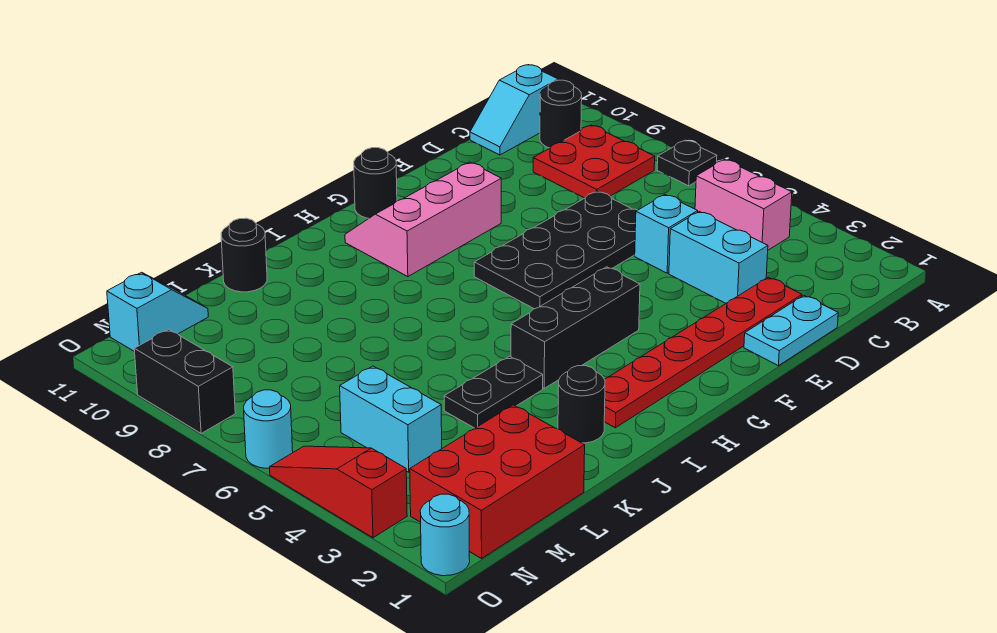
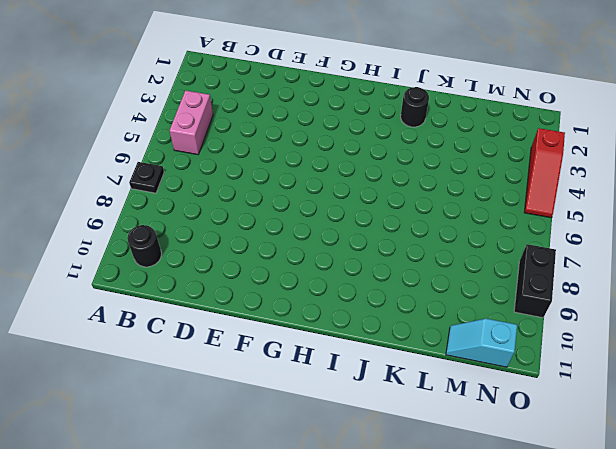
none -> red 2x2 plate [533,125,655,198]
none -> cyan 1x2 slope [470,65,558,155]
none -> cyan 1x2 plate [744,295,838,366]

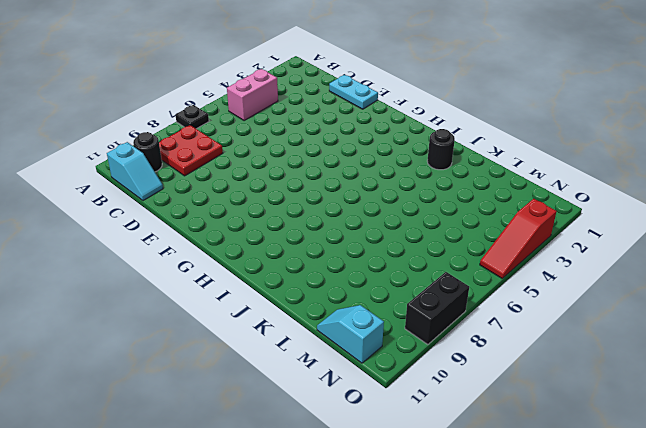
none -> red 1x6 plate [604,277,802,428]
none -> cyan 1x2 brick [669,211,768,303]
none -> cyan 1x1 brick [635,195,698,273]

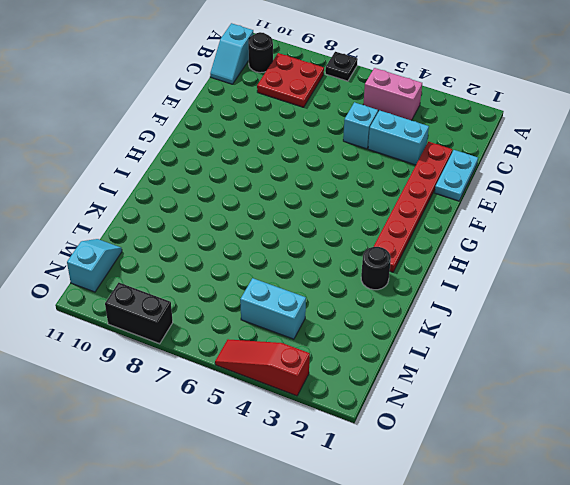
none -> black 2x4 plate [474,191,637,309]
none -> pink 2x3 slope [345,162,501,277]
none -> black 1x3 brick [511,267,640,388]

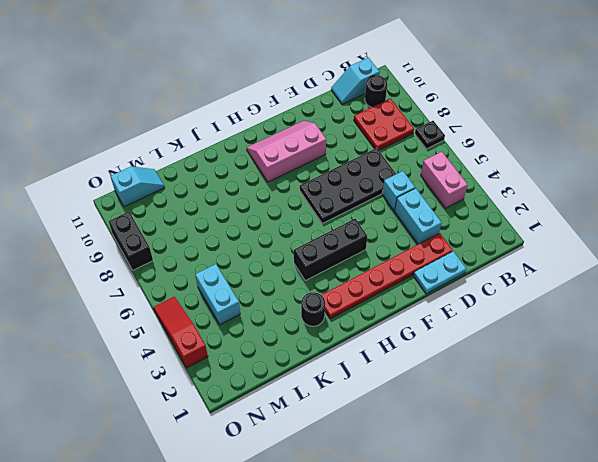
none -> black 1x1 round brick [354,148,397,219]
none -> black 1x2 plate [444,356,543,428]
none -> black 1x1 round brick [221,218,267,292]

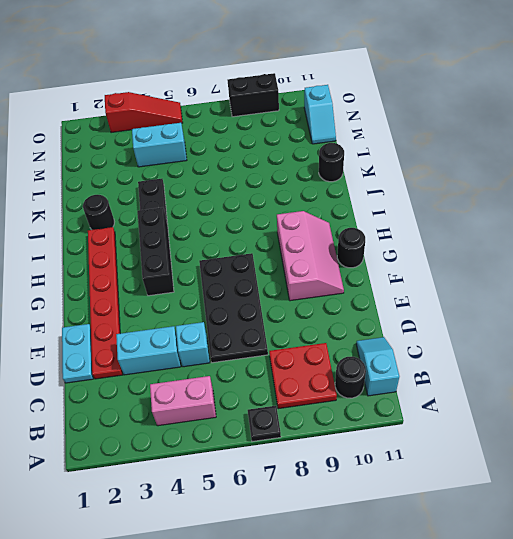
none -> red 2x3 brick [410,405,585,559]
none -> cyan 1x1 round brick [420,494,470,576]
none -> cyan 1x1 round brick [244,390,293,468]

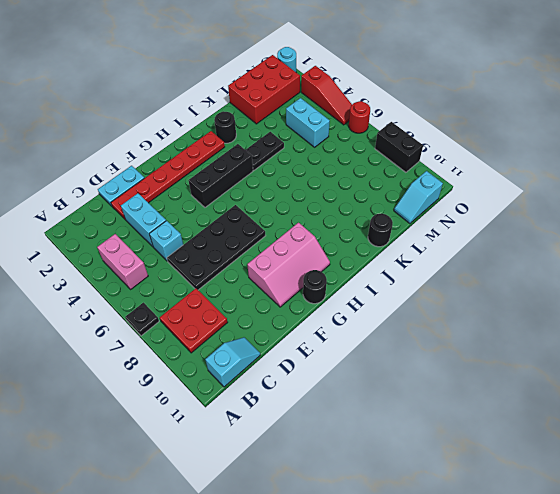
red 1x1 round brick [349,101,370,133] -> cyan 1x1 round brick [244,390,293,468]
none -> black 1x1 round brick [540,80,582,148]

